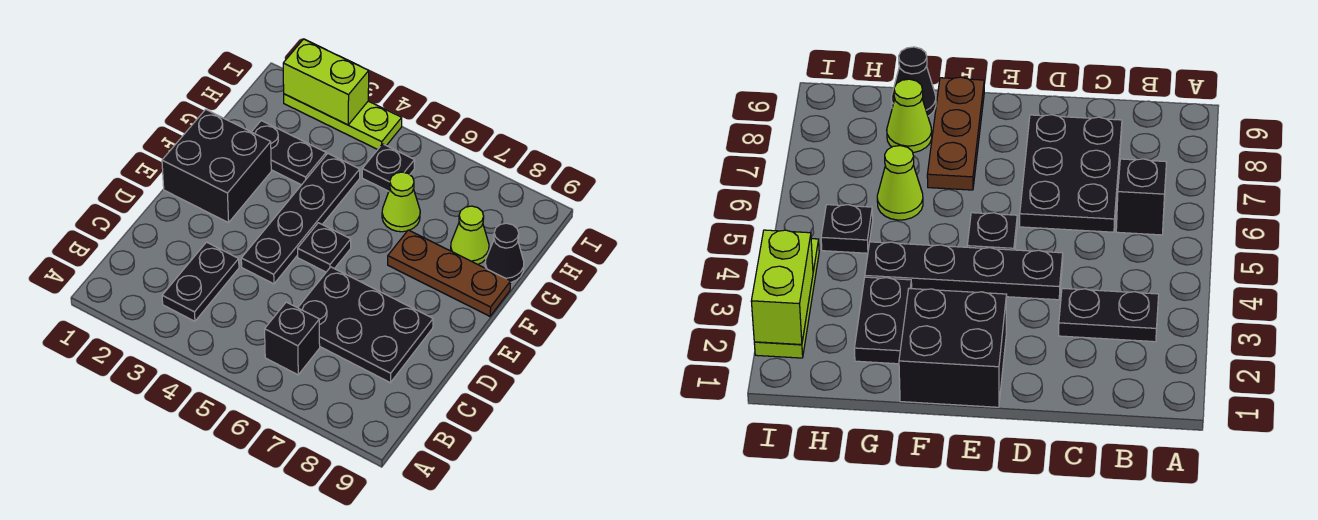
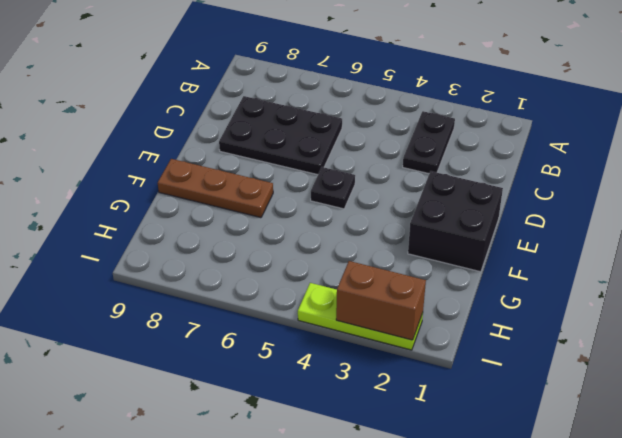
brown 1x2 brick [336,261,426,340] -> lime 1x2 brick [283,39,369,125]
none -> black 1x1 brick [265,302,320,375]
none -> black 1x4 plate [241,154,360,284]
none -> black 1x2 plate [252,121,326,185]

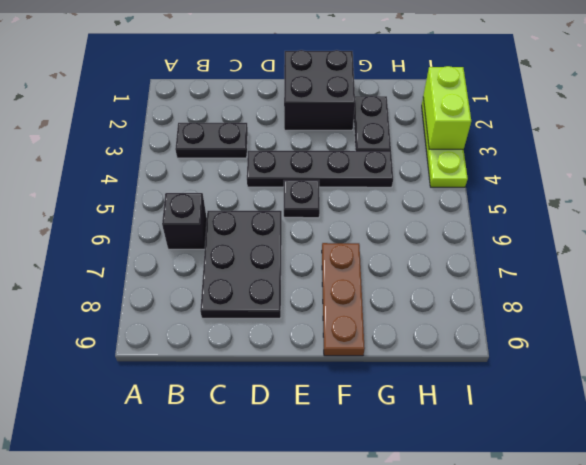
none -> lime 1x1 cone [382,172,420,232]
none -> lime 1x1 cone [451,206,489,264]
none -> black 1x1 cone [485,223,524,282]

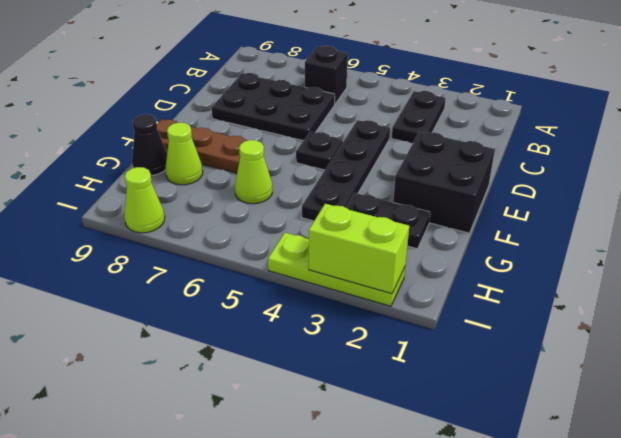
lime 1x1 cone [124,167,165,233] -> none
none -> black 1x1 plate [362,144,415,191]

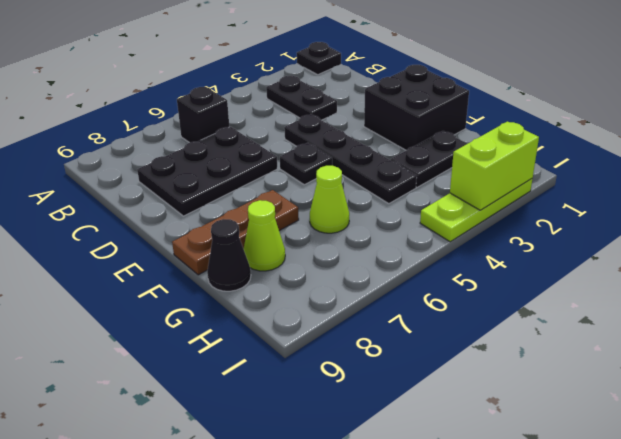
black 1x1 plate [297,42,341,75] -> black 1x1 plate moved to [362,144,415,191]

